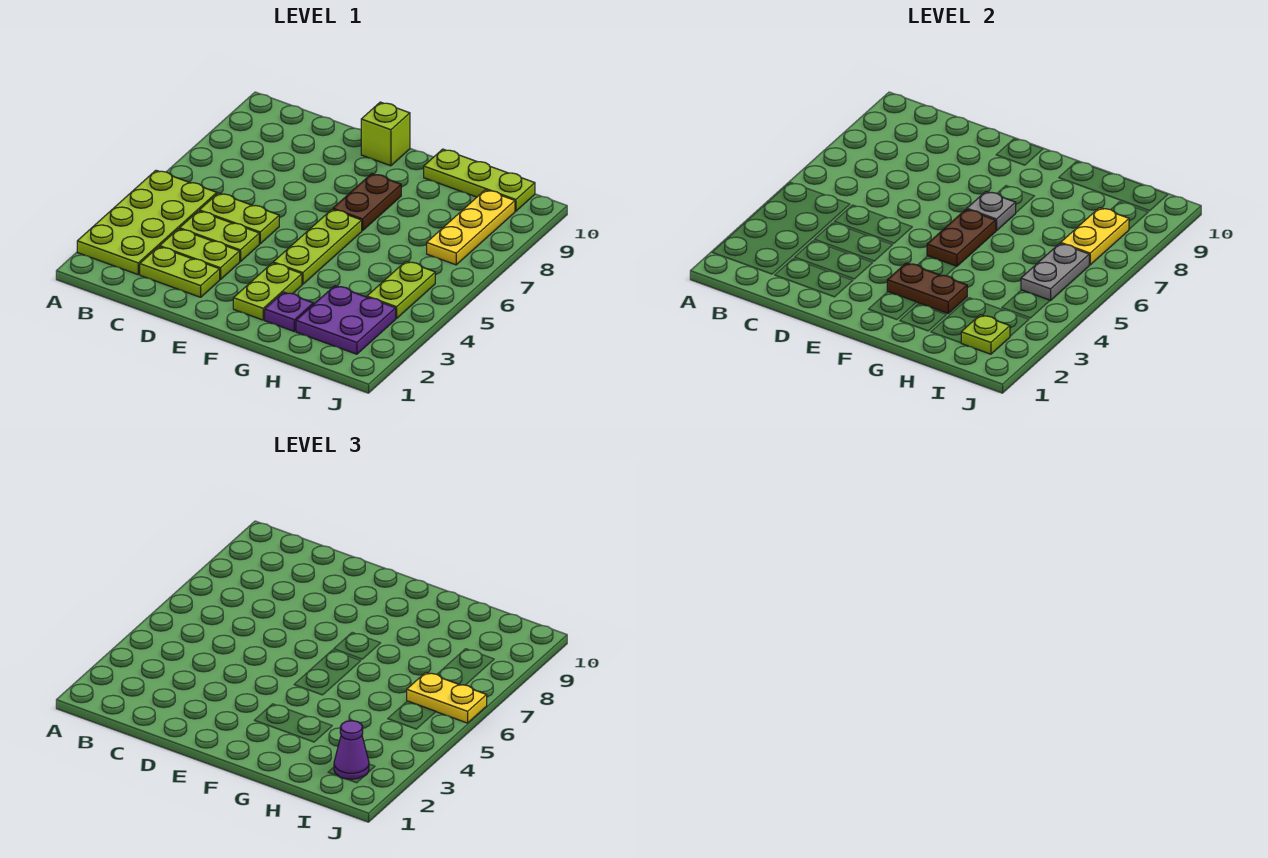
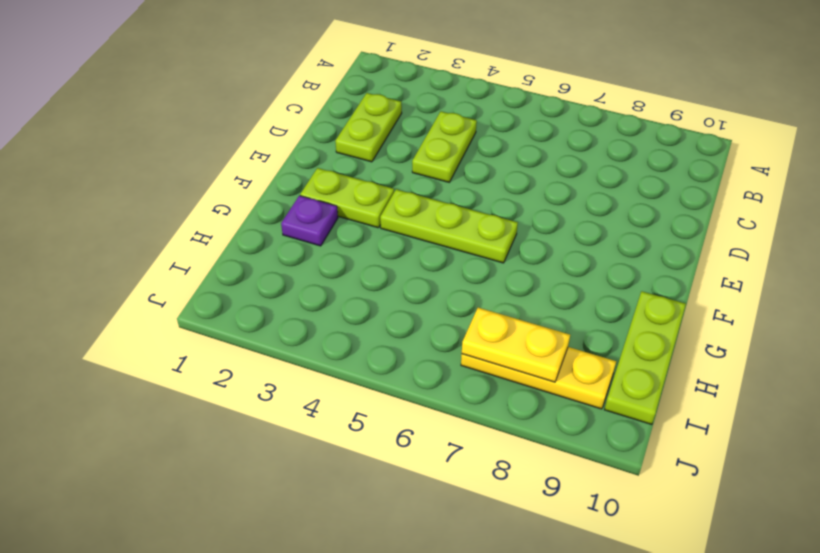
none -> lime 2x4 plate [77,170,217,275]
none -> lime 1x2 plate [160,229,240,280]
none -> lime 1x2 plate [199,193,279,244]

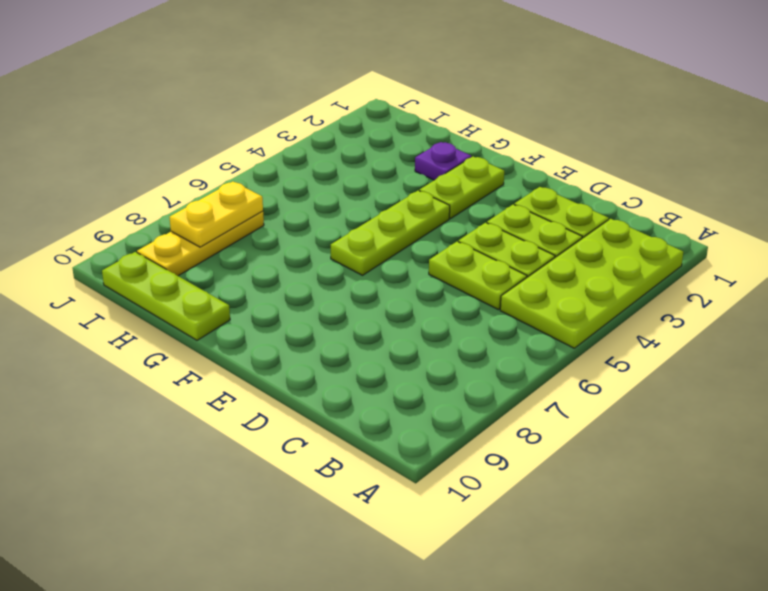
none -> lime 1x1 brick [361,102,410,166]
none -> brown 1x2 plate [333,174,401,231]
none -> purple 2x2 plate [296,286,396,354]

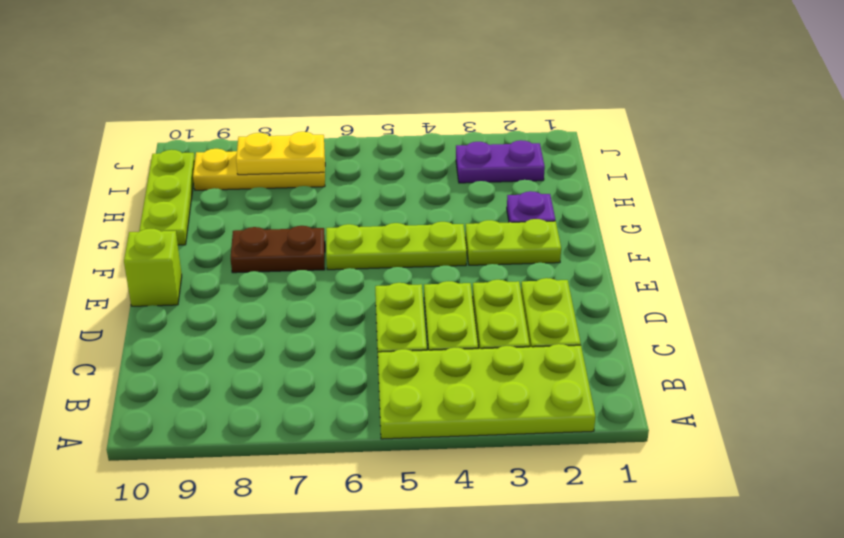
purple 1x2 plate [456,140,545,183] -> purple 2x2 plate [296,286,396,354]
none -> lime 1x2 plate [367,261,435,318]
none -> brown 1x2 plate [887,263,967,313]
none -> brown 1x2 plate [927,209,996,267]

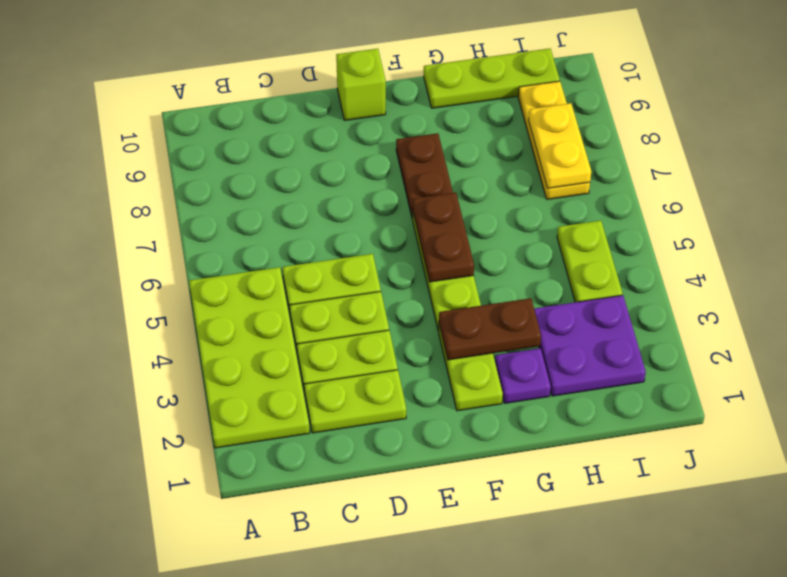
none -> grey 1x1 plate [967,192,1016,231]
none -> lime 1x1 plate [961,315,1010,354]
none -> grey 1x2 plate [1021,243,1089,301]

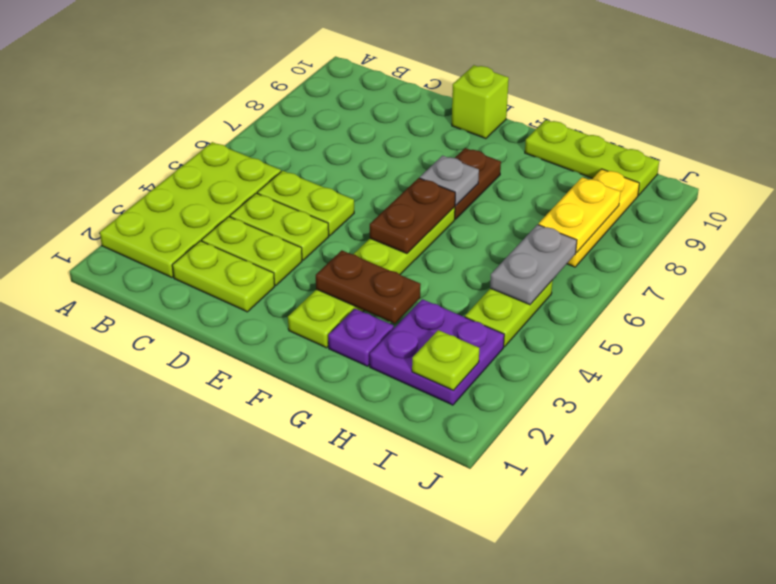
none -> purple 1x1 cone [334,721,369,779]
none -> yellow 1x2 plate [407,672,487,723]

